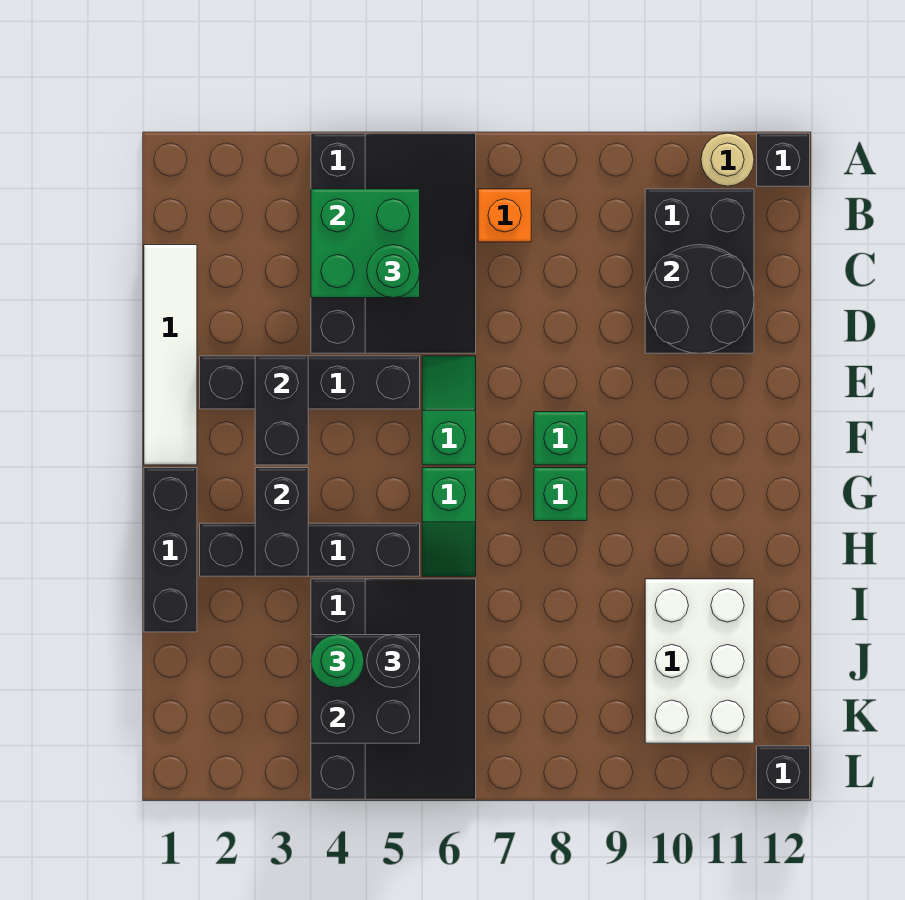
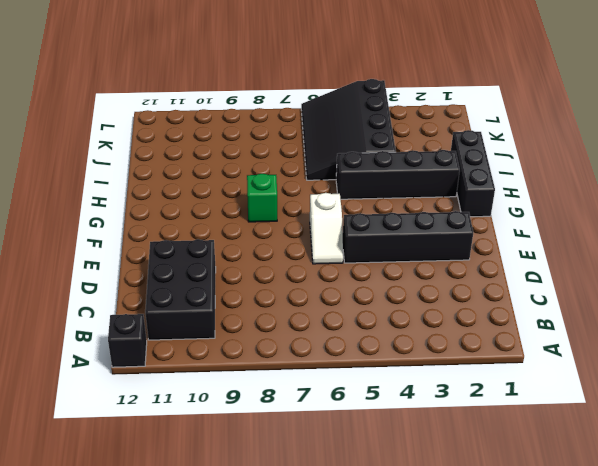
white 1x2 slope [310,193,343,264] -> green 1x2 slope [422,356,476,465]
none -> black 3x4 slope [311,133,476,353]
none -> tan 1x1 round brick [701,133,754,186]
none -> orange 1x1 brick [478,189,531,242]

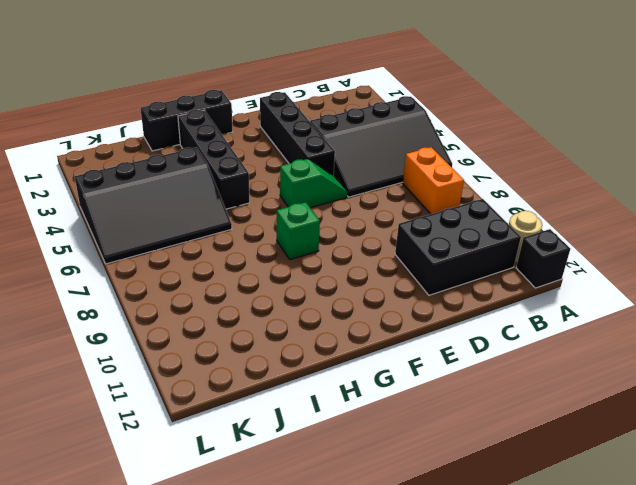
orange 1x2 brick [403,147,464,214] -> orange 1x1 brick [478,189,531,242]
none -> white 1x4 tile [144,245,197,465]
none -> green 1x1 brick [534,412,587,465]
none -> green 1x2 slope [422,468,476,576]

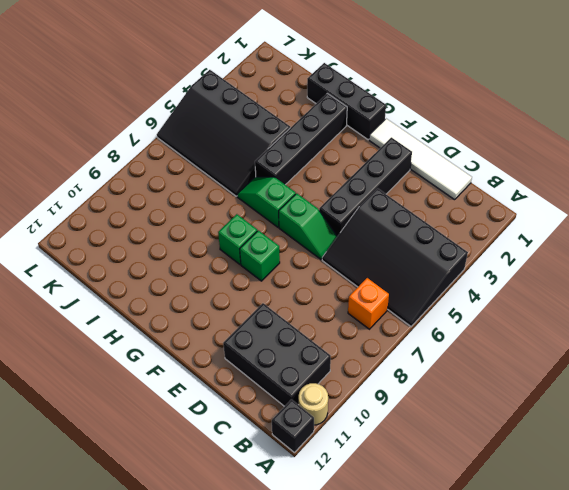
none -> white 2x3 brick [645,579,754,743]
none -> black 1x1 brick [757,746,810,799]
none -> green 2x2 brick [311,189,420,298]

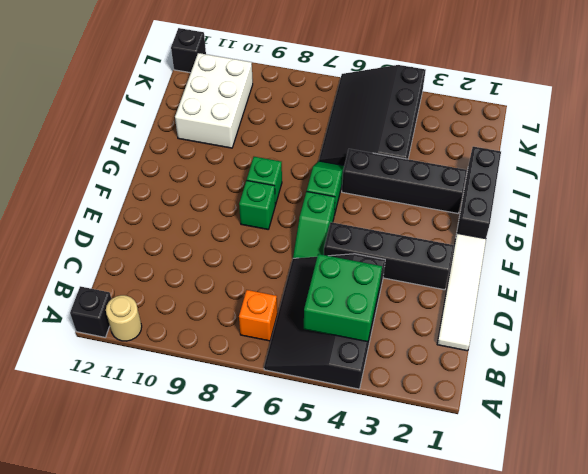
none -> black 2x3 brick [645,189,754,353]
none -> black 2x2 round brick [645,245,754,353]
none -> black 1x2 brick [255,356,308,465]

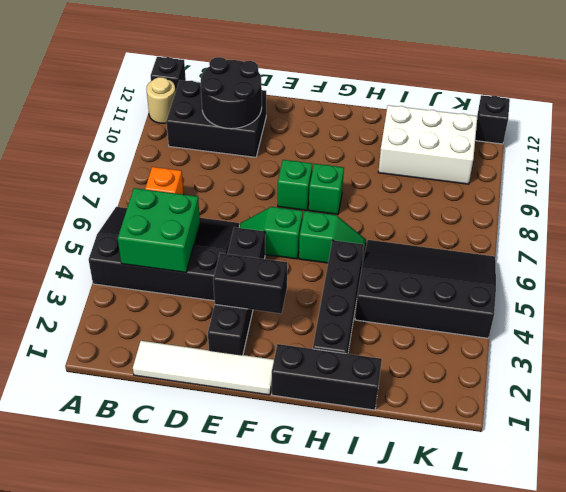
none -> black 1x2 brick [255,468,308,576]
none -> black 2x2 brick [311,635,420,743]
none -> green 1x1 round brick [367,245,420,298]

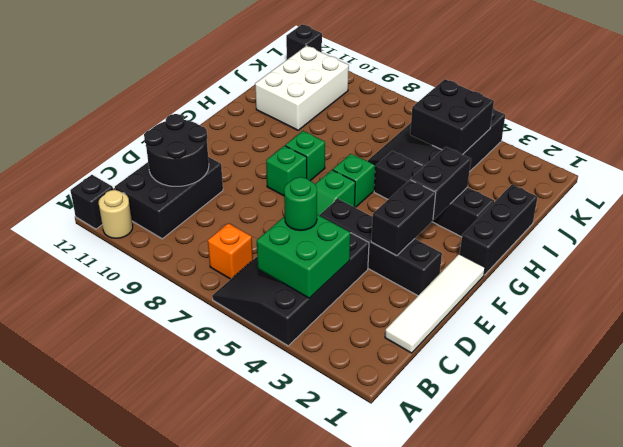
none -> green 1x1 round brick [311,635,364,688]
none -> black 1x1 round brick [367,635,420,688]

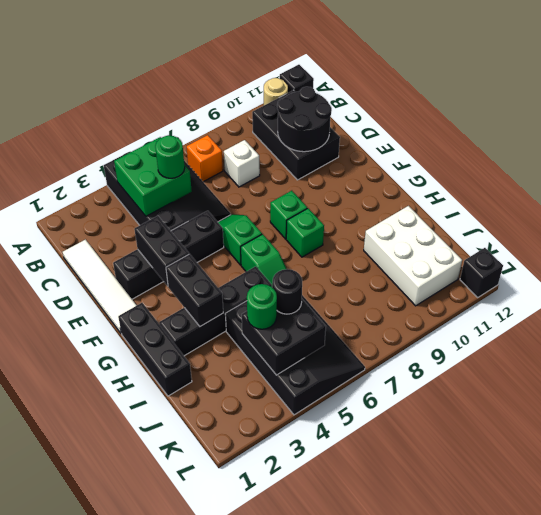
white 1x1 brick [224,140,260,187] -> none

